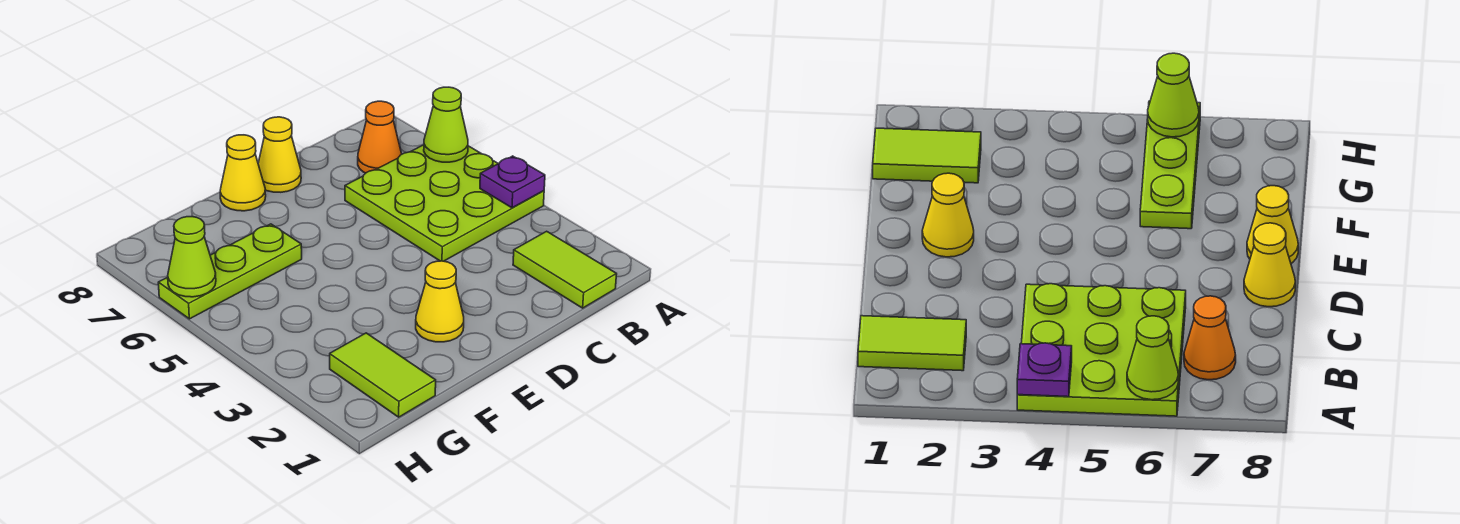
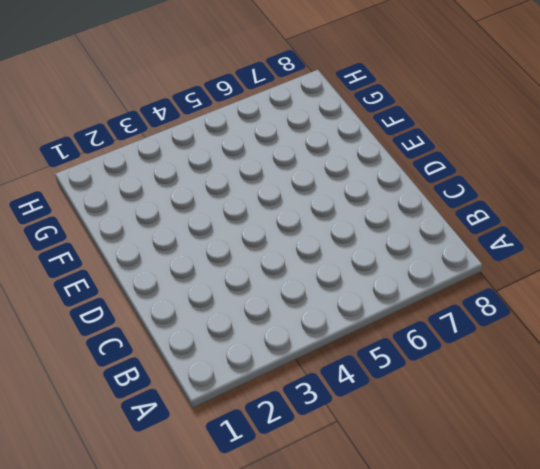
none -> lime 3x3 plate [345,145,544,261]
none -> lime 1x2 tile [513,231,617,308]

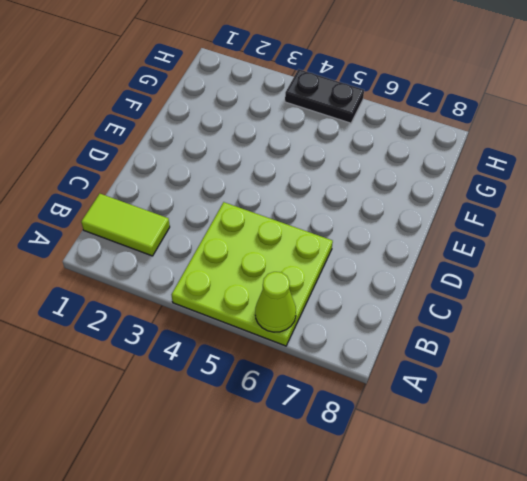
black 1x2 plate [285,69,364,123] -> none
none -> orange 1x1 cone [358,101,402,173]
none -> yellow 1x1 cone [258,117,301,192]

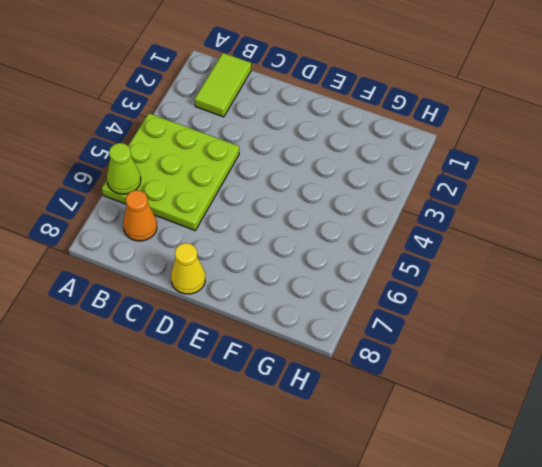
none -> yellow 1x1 cone [416,261,464,342]
none -> yellow 1x1 cone [220,135,266,211]

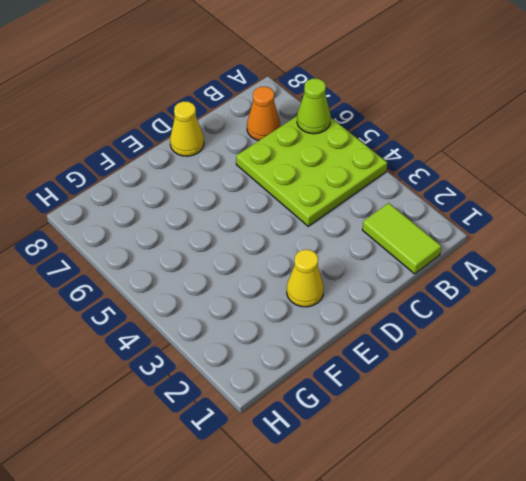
none -> yellow 1x1 cone [220,135,266,211]
none -> lime 1x3 plate [158,224,302,319]

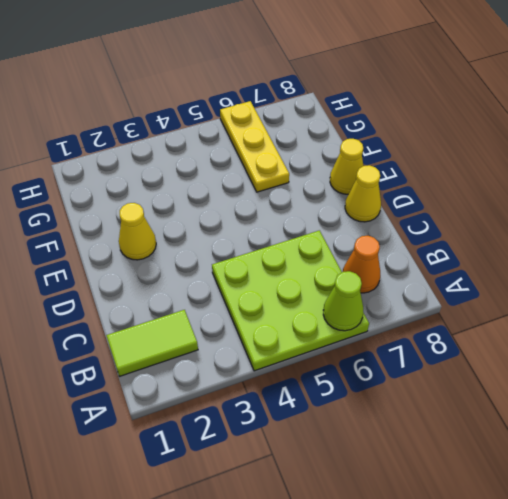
yellow 1x3 plate [220,101,289,192] -> lime 1x3 plate [158,224,302,319]
none -> lime 1x2 tile [330,333,436,417]
none -> purple 1x1 plate [480,156,545,208]

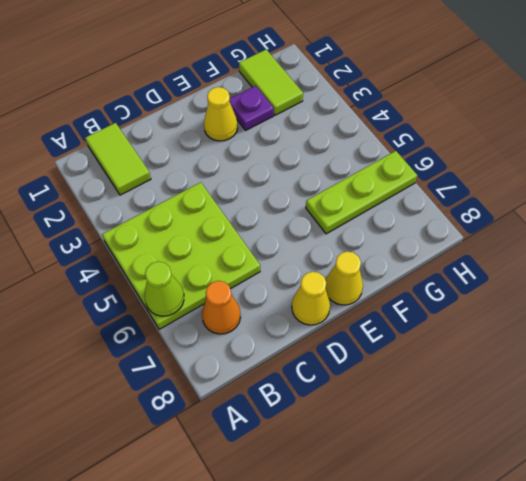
purple 1x1 plate [230,86,274,131] -> purple 1x1 plate moved to [480,156,545,208]
none -> lime 1x1 cone [168,217,216,297]

